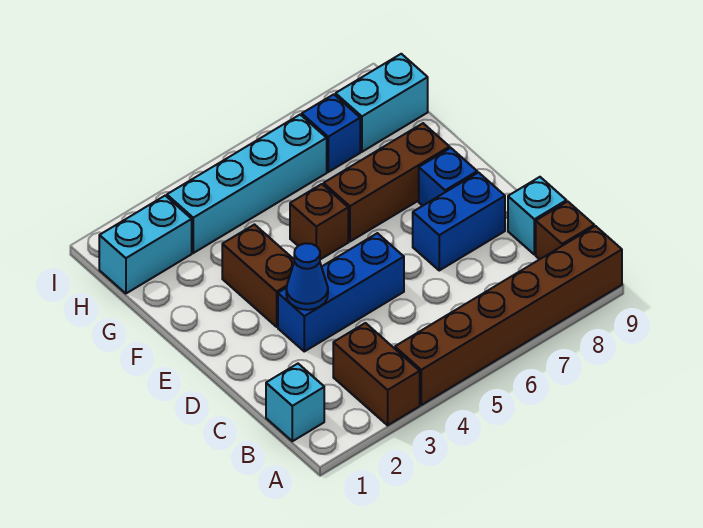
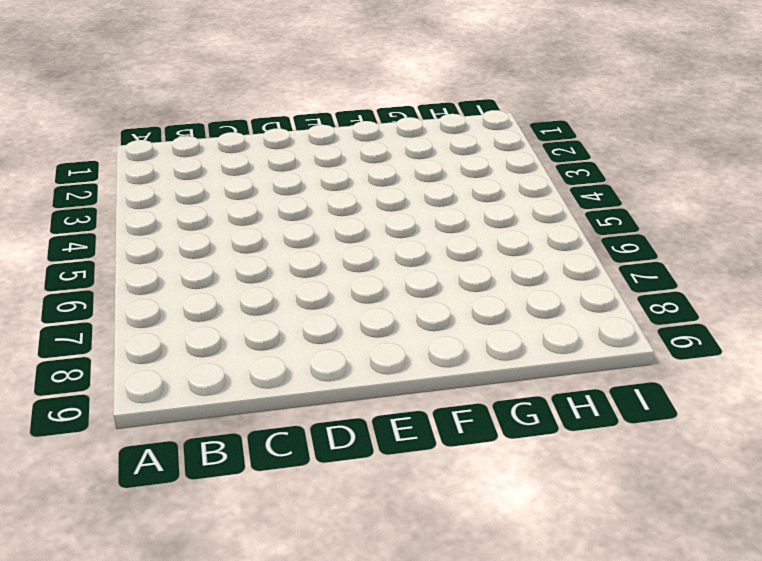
none -> brown 1x2 brick [333,323,420,425]
none -> brown 1x6 brick [395,226,622,405]
none -> cyan 1x1 brick [266,364,324,441]

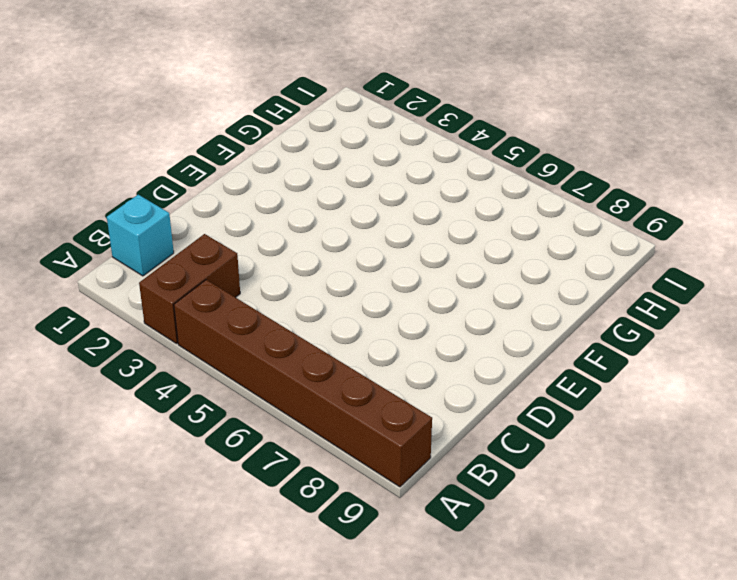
none -> brown 1x1 brick [536,201,594,259]
none -> cyan 1x1 brick [508,177,566,255]
none -> blue 1x3 brick [278,233,404,351]

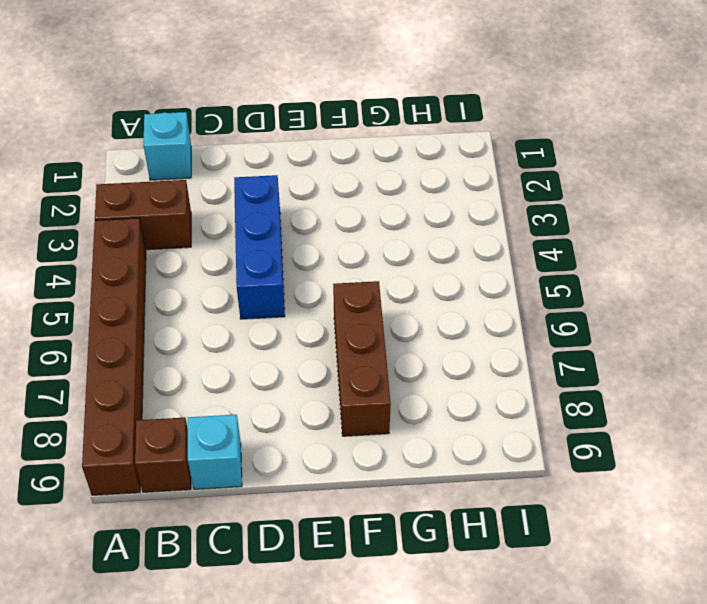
none -> blue 1x2 brick [413,173,505,270]
none -> brown 1x2 brick [222,225,294,327]
none -> blue 1x1 brick [419,148,477,206]

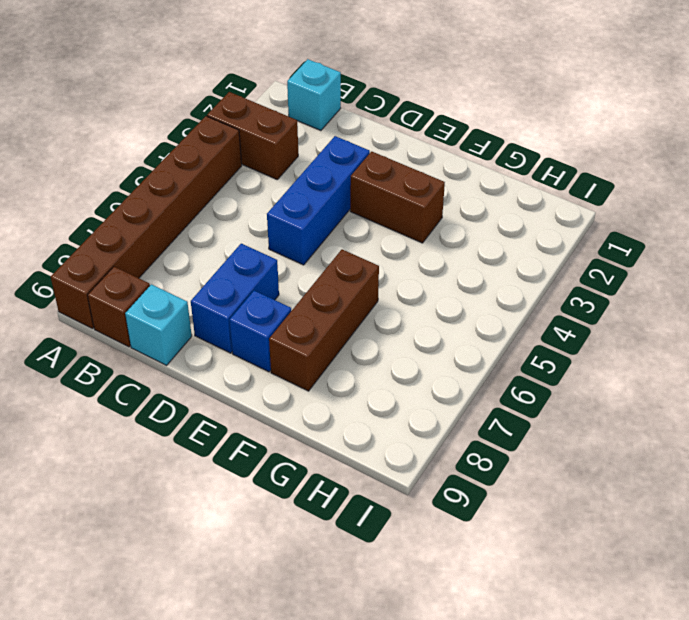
none -> brown 1x1 brick [290,184,348,260]
none -> cyan 1x2 brick [99,196,192,293]
none -> cyan 1x4 brick [167,115,327,253]

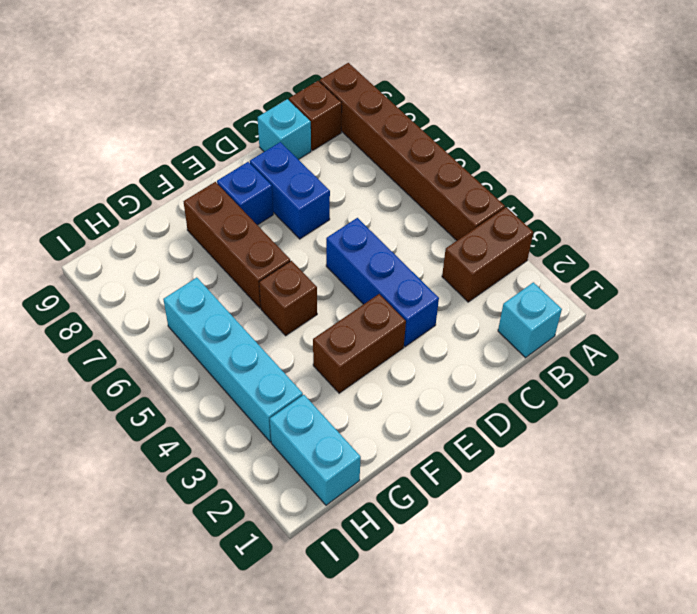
none -> blue 1x1 brick [302,94,360,172]
none -> cyan 1x2 brick [336,54,428,152]
none -> blue 1x1 cone [286,243,328,310]

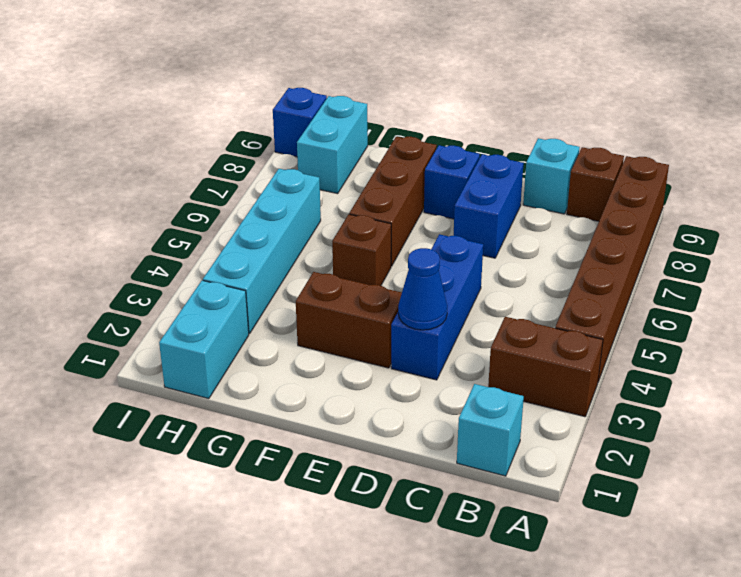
blue 1x1 brick [273,88,327,157] -> blue 1x1 brick moved to [302,94,360,172]

